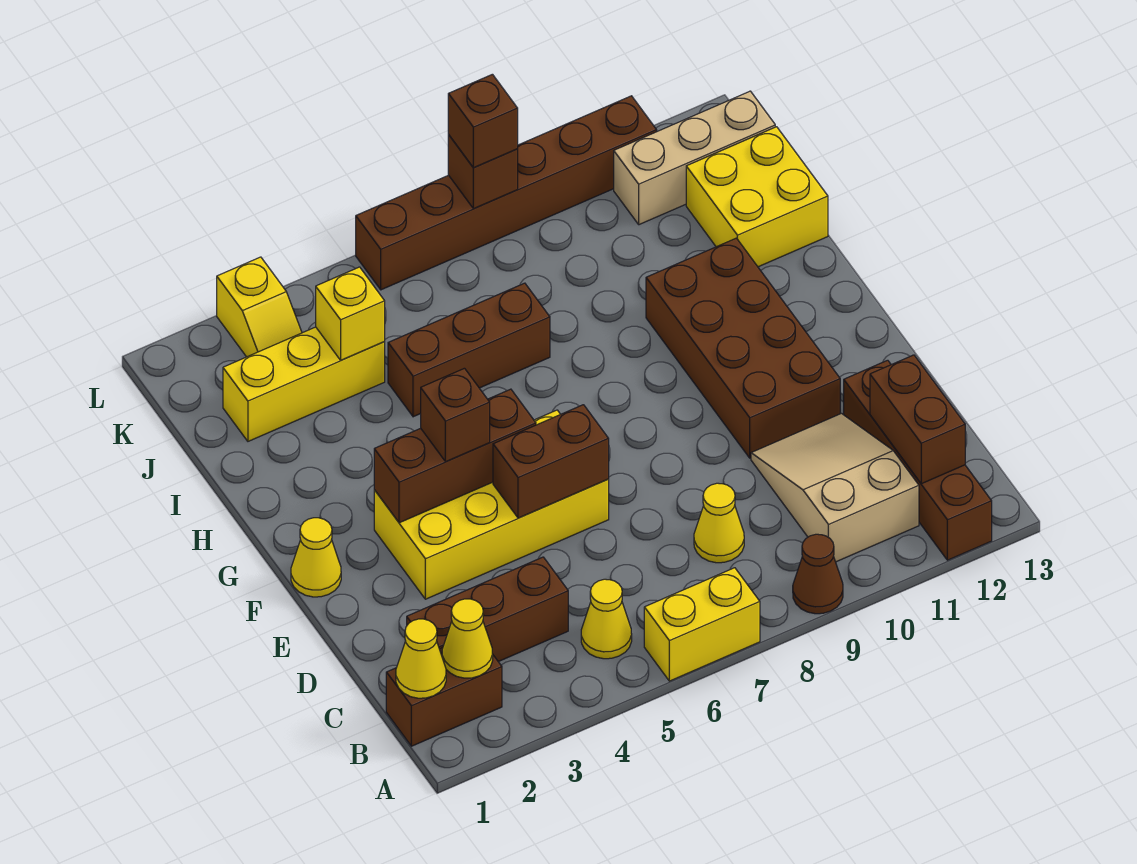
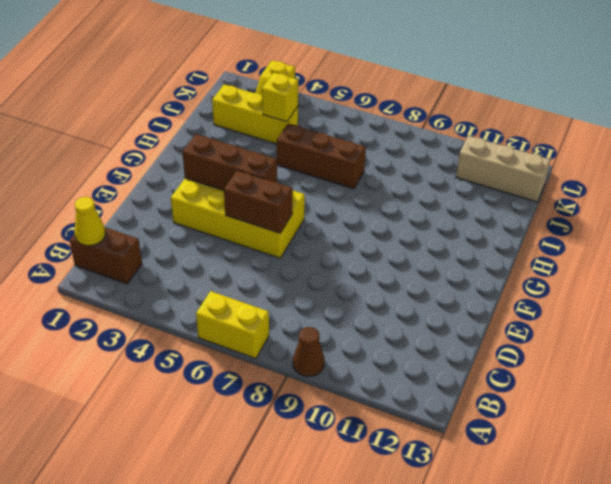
none -> brown 1x4 brick [844,360,992,560]
none -> yellow 1x1 cone [581,579,632,659]
none -> tan 2x3 slope [751,413,919,562]

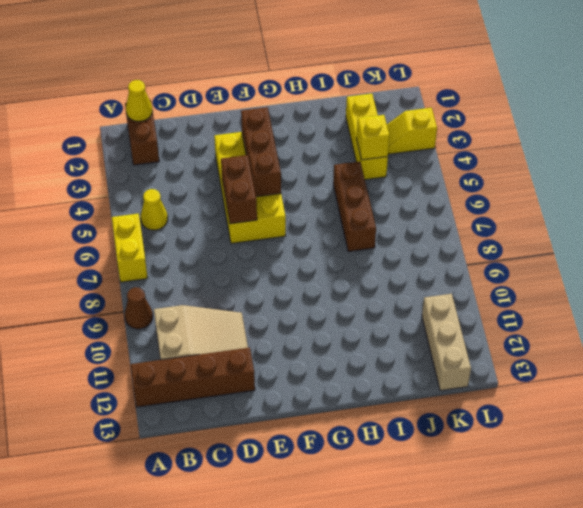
none -> brown 1x3 brick [407,557,568,662]
none -> yellow 1x1 cone [694,483,744,563]
none -> brown 2x4 brick [646,238,840,458]

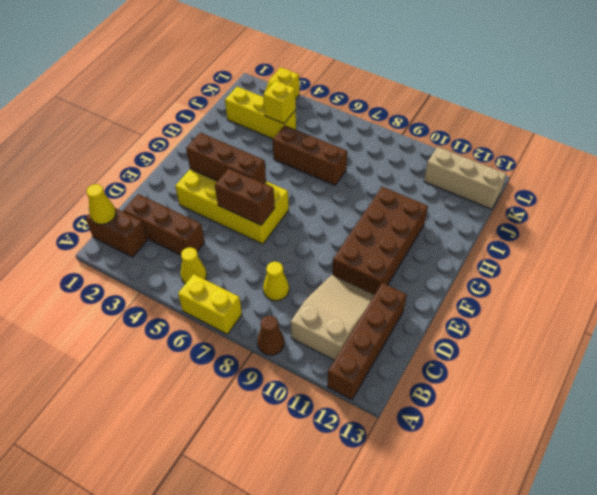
none -> yellow 1x1 cone [291,518,341,597]
none -> yellow 2x2 brick [686,127,828,267]
none -> brown 1x6 brick [356,96,657,290]

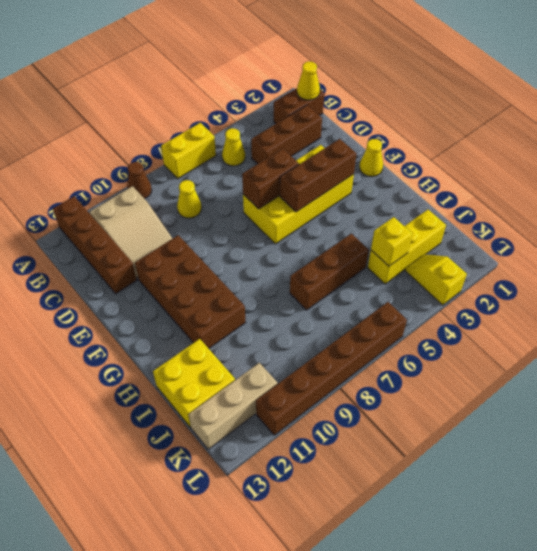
none -> yellow 1x1 cone [442,599,493,678]
none -> brown 1x2 brick [870,355,965,484]
none -> brown 1x1 brick [448,135,518,209]

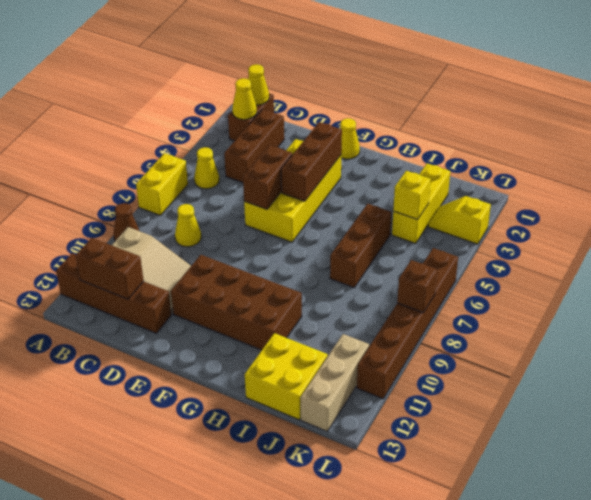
none -> brown 1x1 brick [421,368,490,462]
none -> brown 1x1 brick [448,74,518,168]

